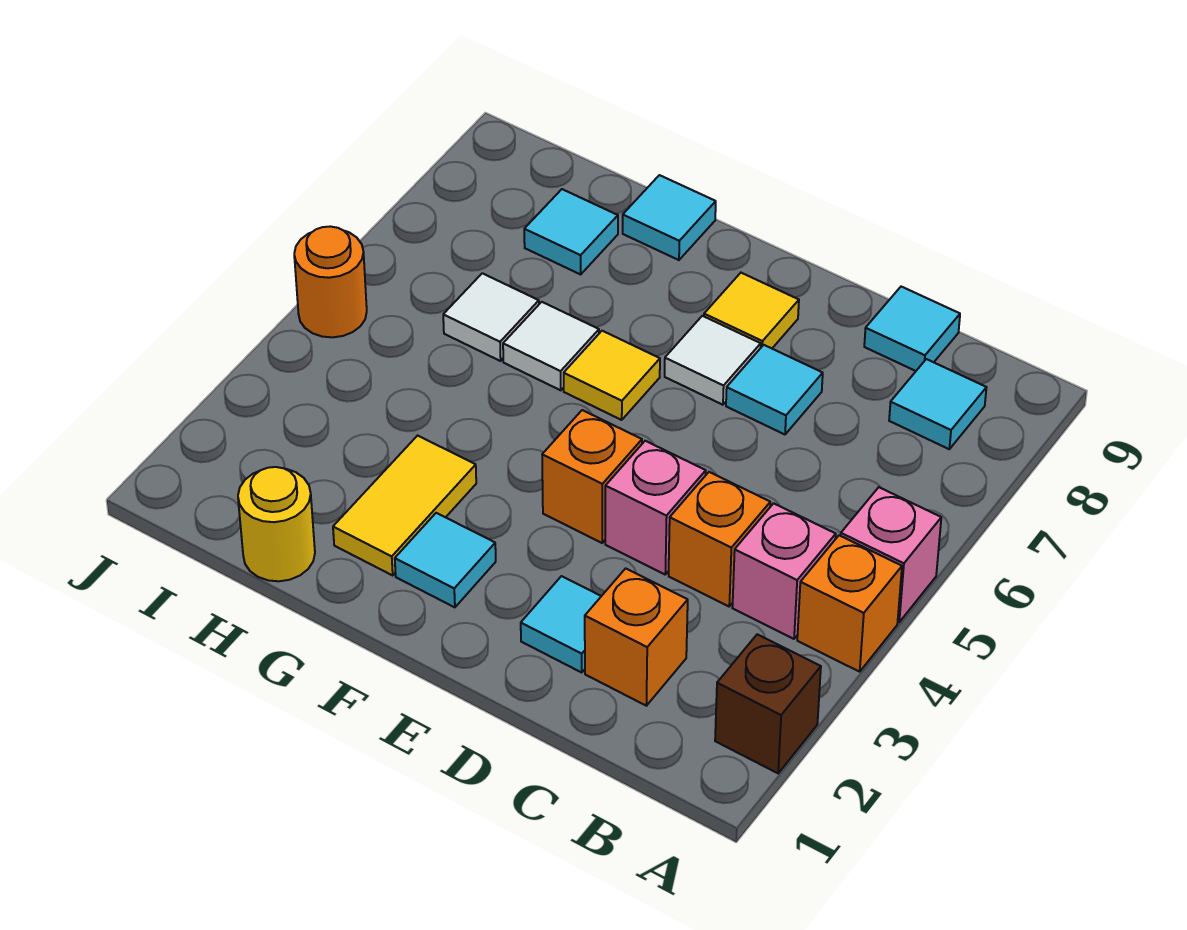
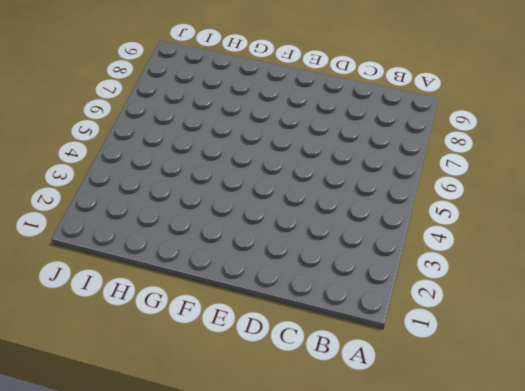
none -> brown 1x1 brick [715,634,821,773]
none -> orange 1x1 brick [797,535,902,672]
none -> pink 1x1 brick [841,487,941,622]

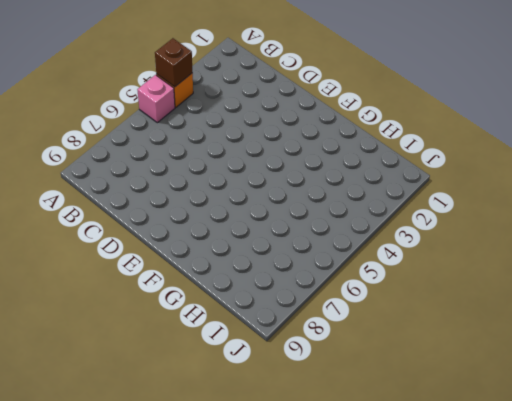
brown 1x1 brick [155,38,193,87] -> brown 1x1 brick moved to [715,634,821,773]
none -> pink 1x1 brick [733,503,836,639]
none -> cyan 1x1 tile [889,359,986,449]
none -> orange 1x1 brick [585,568,688,706]

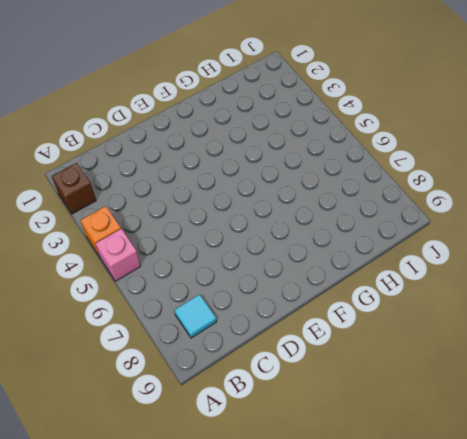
none -> pink 1x1 brick [733,503,836,639]
none -> orange 1x1 brick [585,568,688,706]
none -> orange 1x1 brick [669,472,770,606]

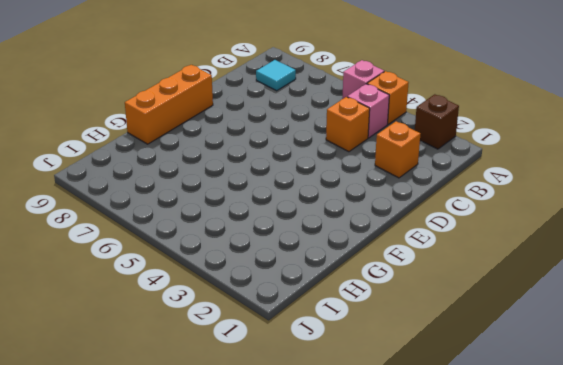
orange 1x3 brick [125,65,213,144] -> cyan 1x1 tile [623,175,716,260]
none -> cyan 1x1 tile [864,287,960,371]
none -> cyan 1x1 tile [521,576,601,672]
none -> pink 1x1 brick [605,441,706,574]

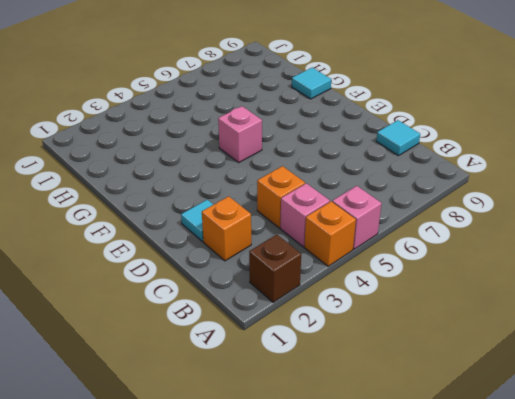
pink 1x1 brick [218,106,262,162] -> pink 1x1 brick moved to [605,441,706,574]
none -> cyan 1x1 tile [889,359,986,449]
none -> cyan 1x1 tile [726,345,823,434]
none -> orange 1x1 brick [542,410,642,543]

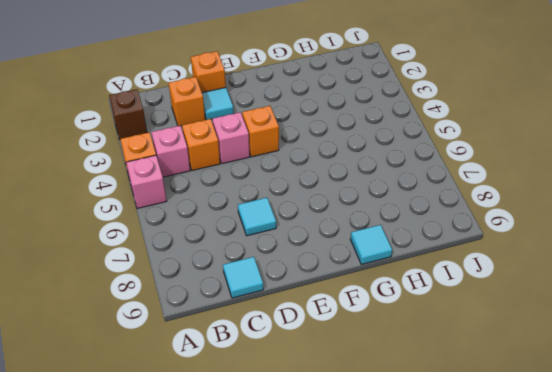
orange 1x1 brick [191,51,226,92] -> none
none -> cyan 1x1 tile [889,359,986,449]
none -> white 1x1 tile [665,316,761,405]
none -> yellow 1x1 tile [704,273,799,348]

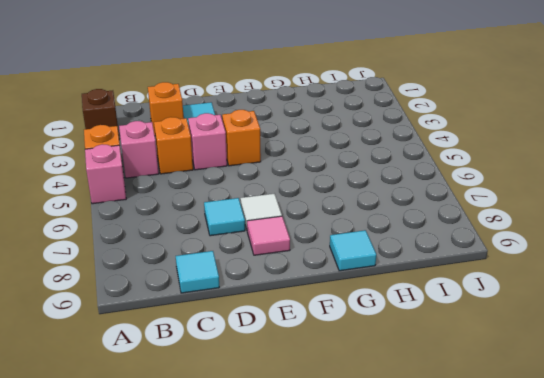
pink 1x1 tile [247,216,290,255] -> yellow 1x1 tile [704,273,799,348]
none -> cyan 1x1 tile [889,359,986,449]
none -> cyan 1x1 tile [395,513,496,607]
none -> yellow 1x1 tile [564,331,660,420]

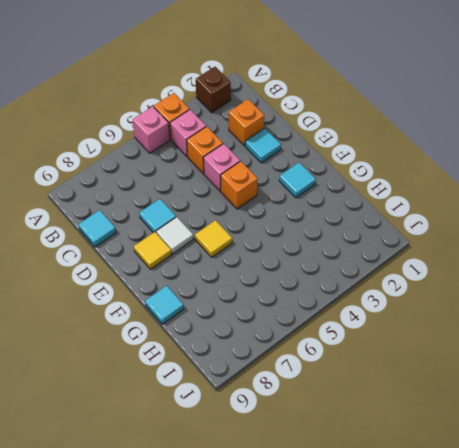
none -> cyan 1x1 tile [889,359,986,449]
none -> yellow 1x2 tile [333,436,476,575]
none -> white 1x1 tile [503,302,599,390]

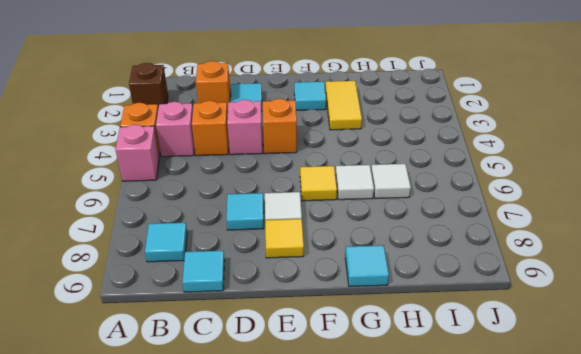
none -> yellow 1x1 round brick [238,467,315,581]
none -> cyan 1x1 tile [524,189,618,274]
none -> orange 1x1 round brick [294,226,367,337]

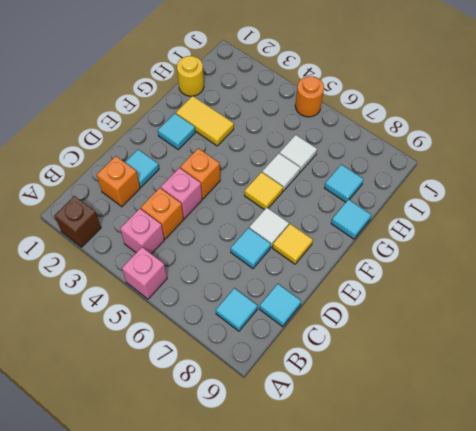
none -> orange 1x1 brick [797,535,902,672]

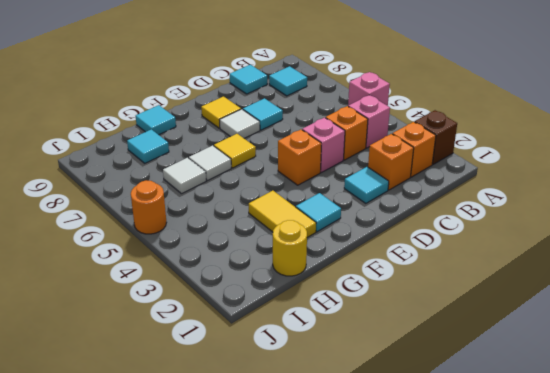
orange 1x1 brick [393,122,436,177] -> orange 1x1 brick moved to [797,535,902,672]

